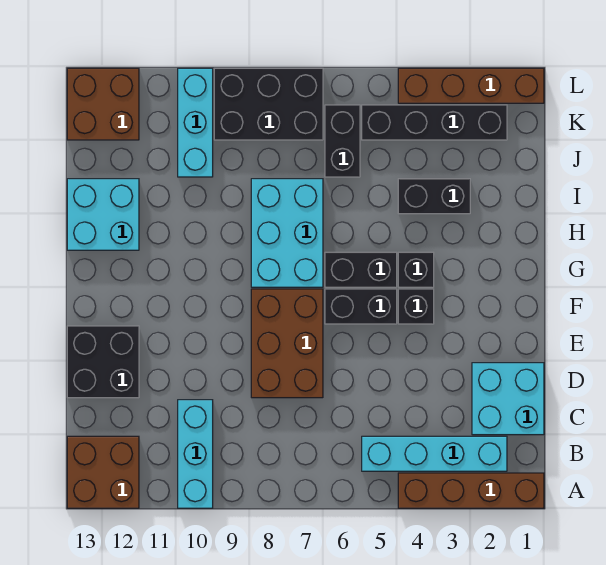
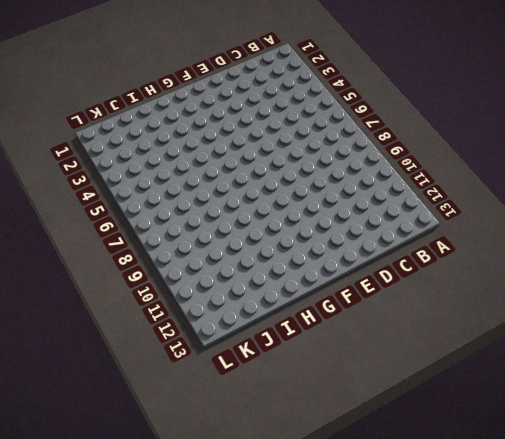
none -> brown 1x4 brick [398,473,544,508]
none -> cyan 1x3 brick [178,400,213,508]
none -> brown 2x2 brick [67,436,139,508]

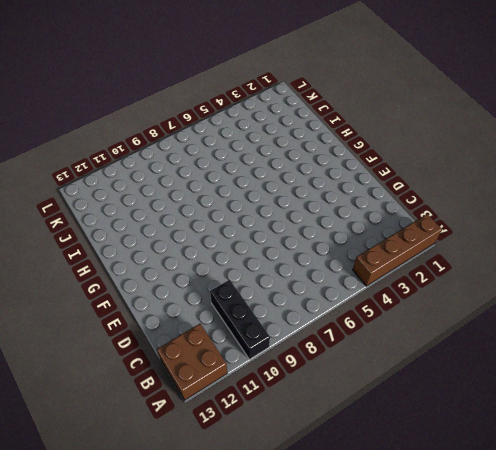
black 1x3 brick [210,280,270,359] -> cyan 1x3 brick [178,400,213,508]
none -> cyan 1x4 brick [362,436,507,471]
none -> cyan 2x2 brick [472,363,544,435]
none -> brown 2x3 brick [251,289,323,398]

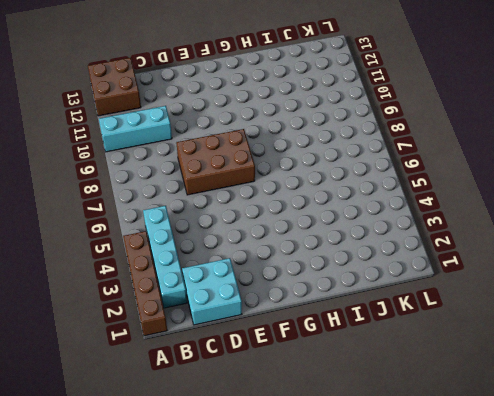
none -> black 2x2 brick [67,326,139,398]
none -> black 1x1 brick [398,289,434,324]
none -> black 1x2 brick [325,289,397,324]

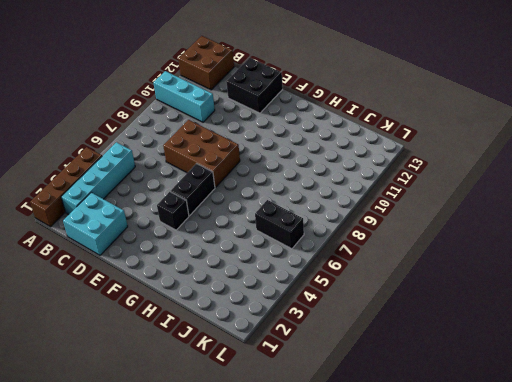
none -> black 1x1 brick [398,252,434,287]
none -> black 1x2 brick [325,252,397,287]
none -> cyan 2x3 brick [251,179,323,287]

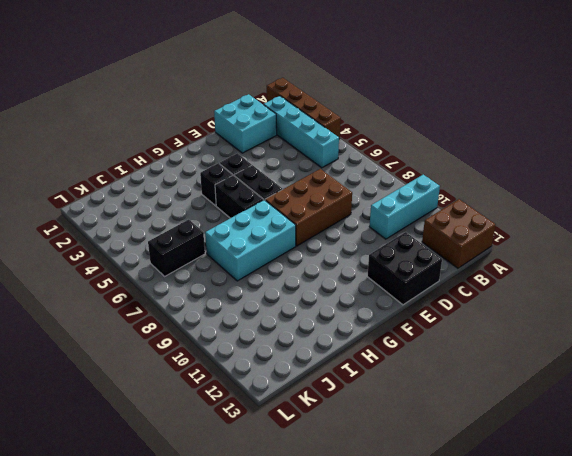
none -> cyan 2x2 brick [67,179,139,250]
none -> black 1x2 brick [398,179,470,214]
none -> cyan 1x3 brick [178,68,213,177]

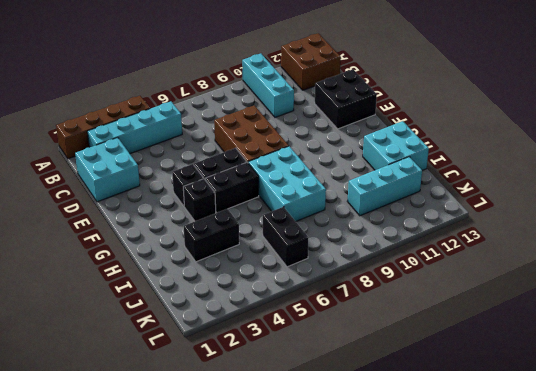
cyan 1x3 brick [347,157,422,216] -> cyan 1x3 brick turned to [178,68,213,177]
none -> black 1x4 brick [362,105,507,140]
none -> black 2x3 brick [214,68,323,140]
none -> brown 2x2 brick [67,68,139,140]

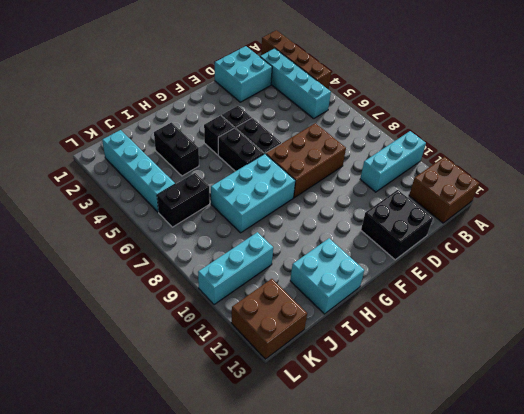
cyan 1x4 brick [102,130,175,212] -> black 1x4 brick [362,105,507,140]
none -> black 2x3 brick [214,68,323,140]
none -> brown 1x4 brick [398,68,544,103]

